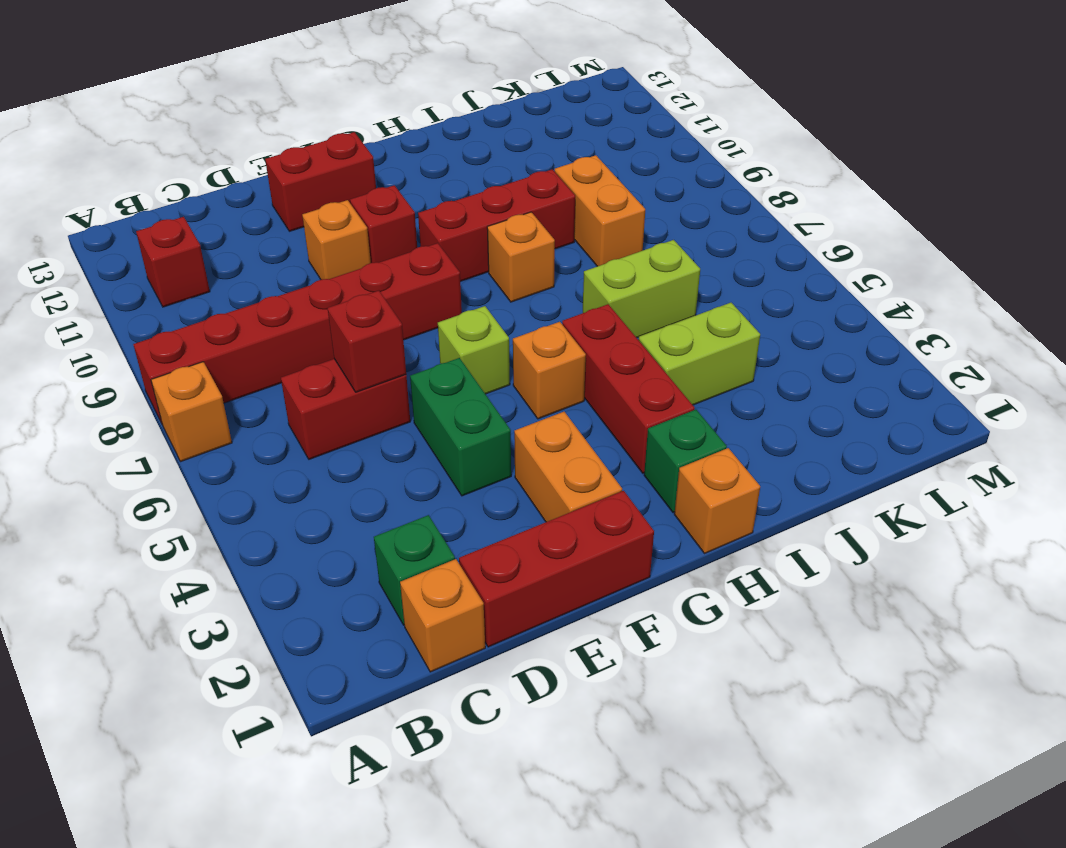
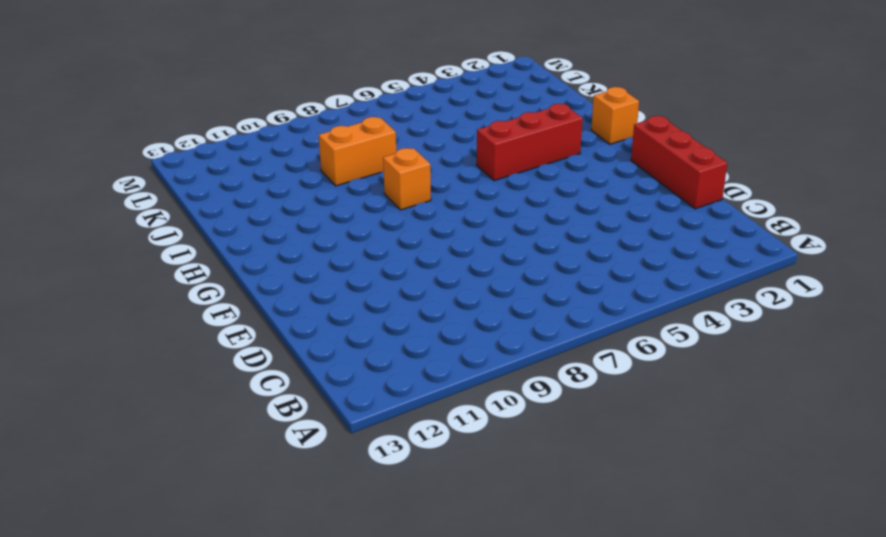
none -> orange 1x1 brick [151,362,232,462]
none -> red 1x6 brick [133,243,462,425]
none -> red 1x1 brick [136,217,210,307]

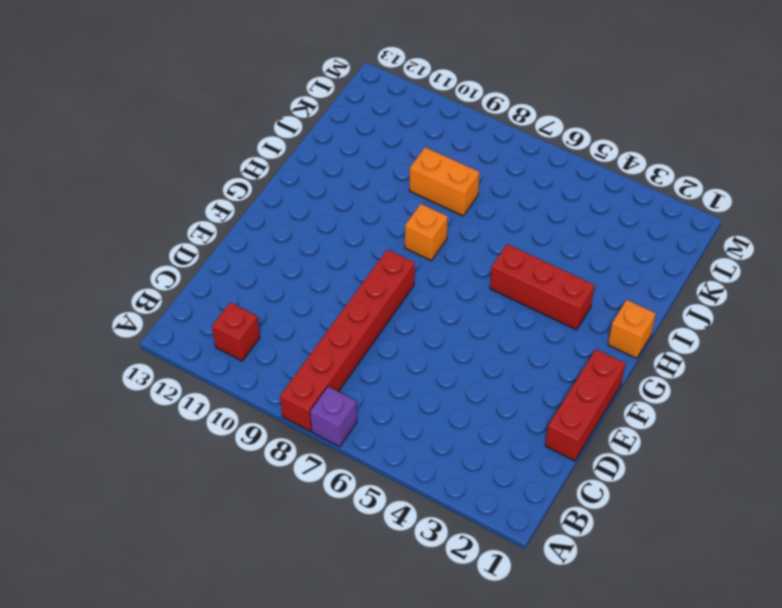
purple 1x1 brick [310,387,357,447] -> orange 1x1 brick [151,362,232,462]
none -> orange 1x1 brick [400,559,485,672]
none -> green 1x1 brick [374,515,455,625]
none -> red 1x2 brick [281,359,410,459]

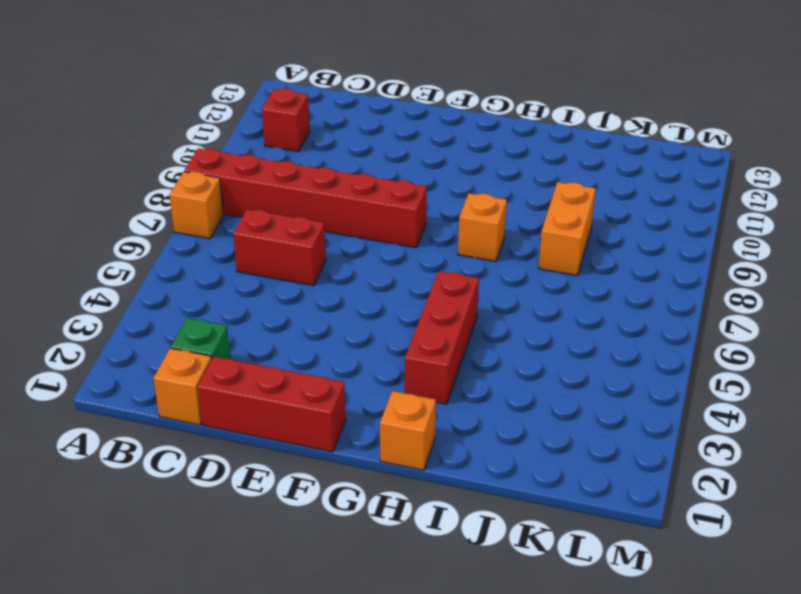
none -> green 1x2 brick [410,358,511,496]
none -> orange 1x1 brick [302,200,371,280]
none -> red 1x2 brick [265,132,376,231]

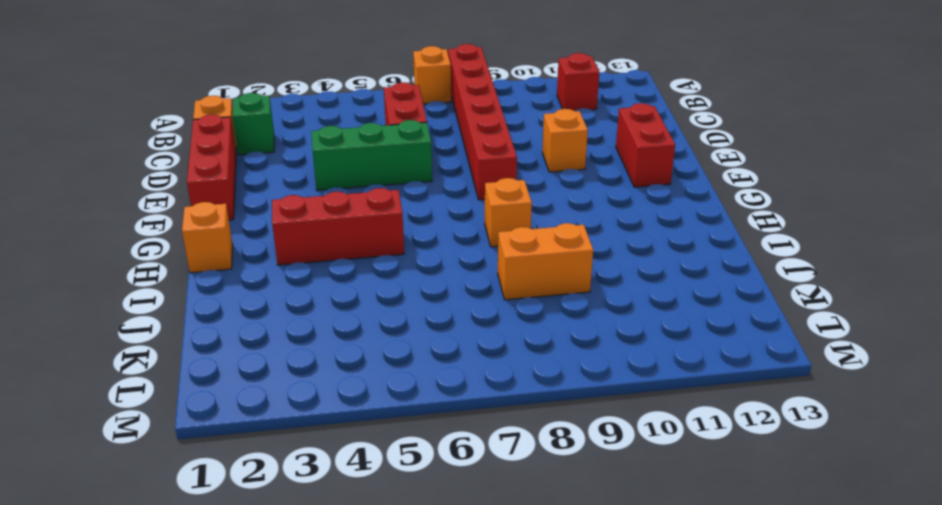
green 1x3 brick [311,120,432,190] -> green 1x2 brick [410,358,511,496]
none -> orange 1x2 brick [514,412,622,522]
none -> lime 1x1 brick [438,306,510,394]
none -> red 1x1 brick [350,185,417,263]

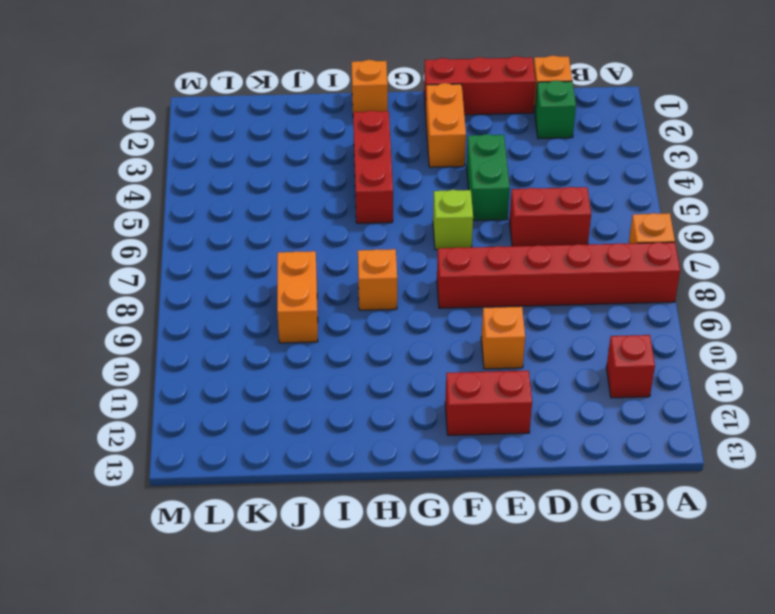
none -> red 1x1 brick [350,185,417,263]
none -> orange 1x1 brick [513,322,586,419]
none -> red 1x3 brick [418,169,575,282]

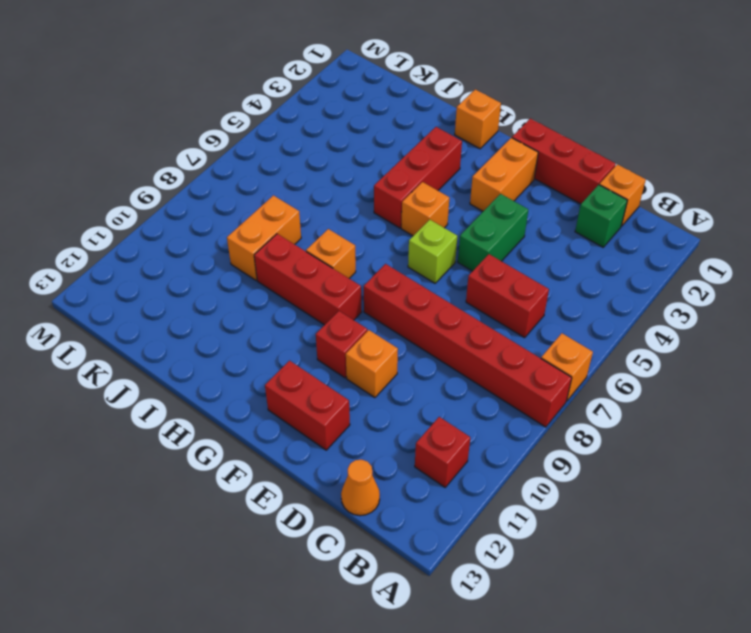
orange 1x1 cone [341,460,380,516] -> none
none -> green 1x1 brick [644,410,727,512]
none -> lime 1x2 brick [638,303,760,405]
none -> lime 1x2 brick [583,240,700,338]

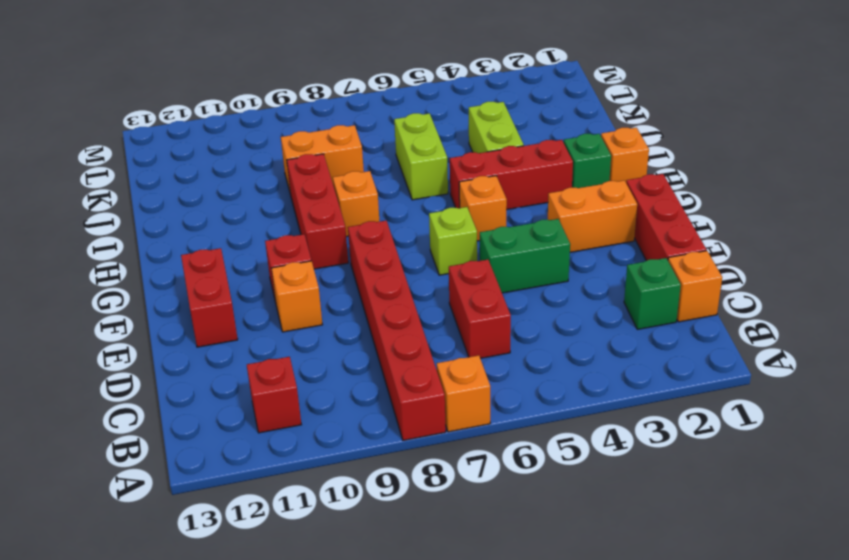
none -> red 1x1 brick [328,291,406,392]

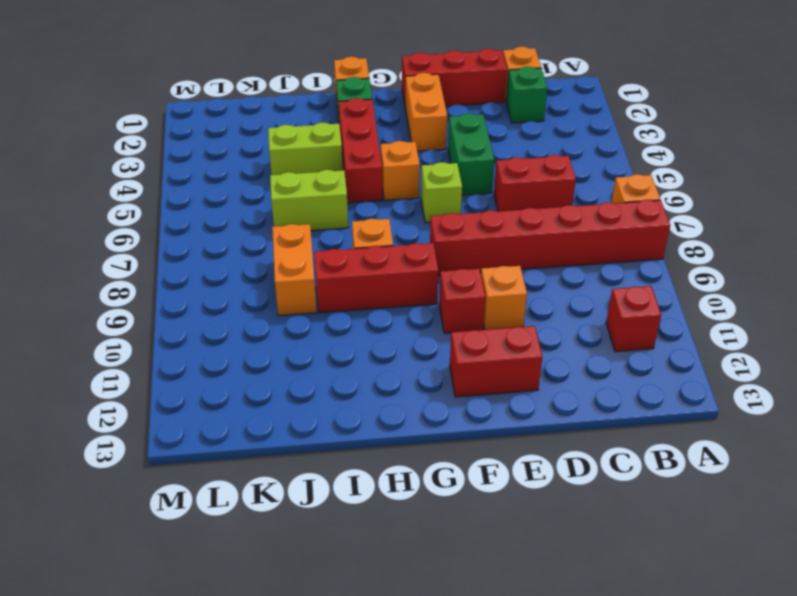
none -> red 1x1 brick [328,291,406,392]

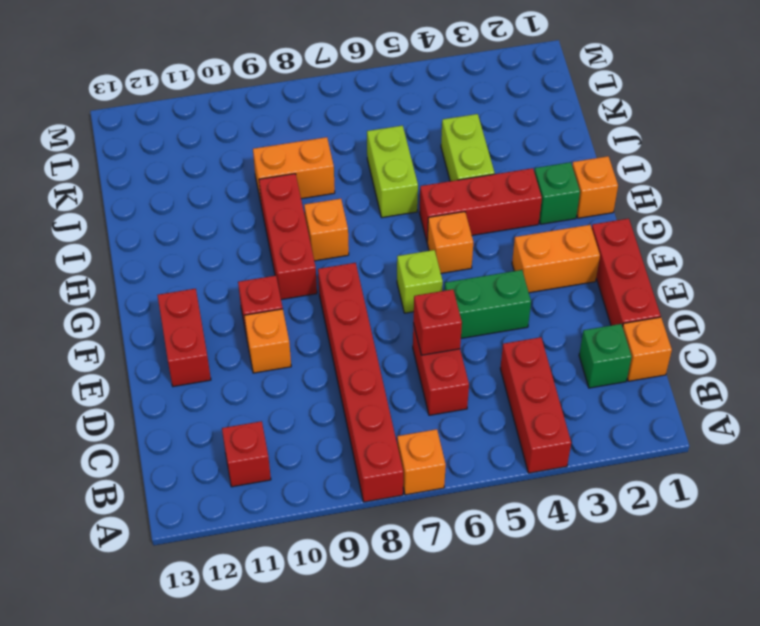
red 1x3 brick [500,337,571,473] -> none

